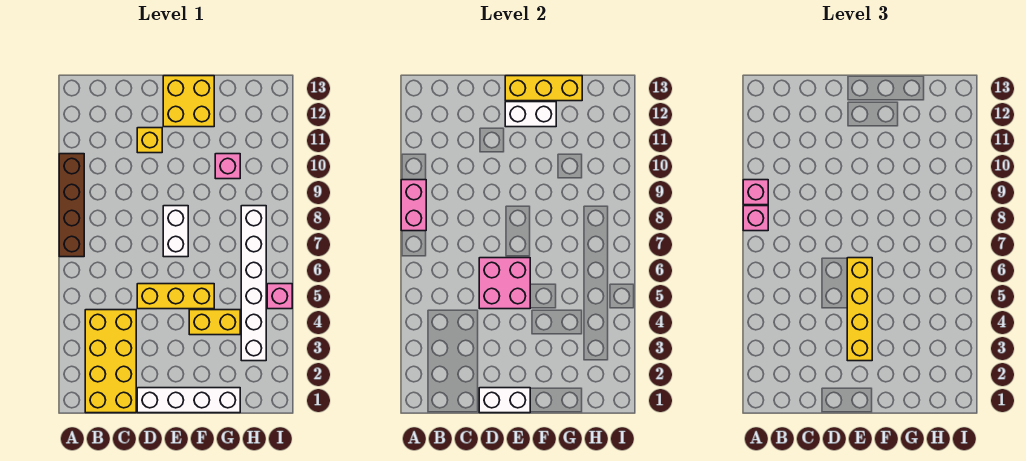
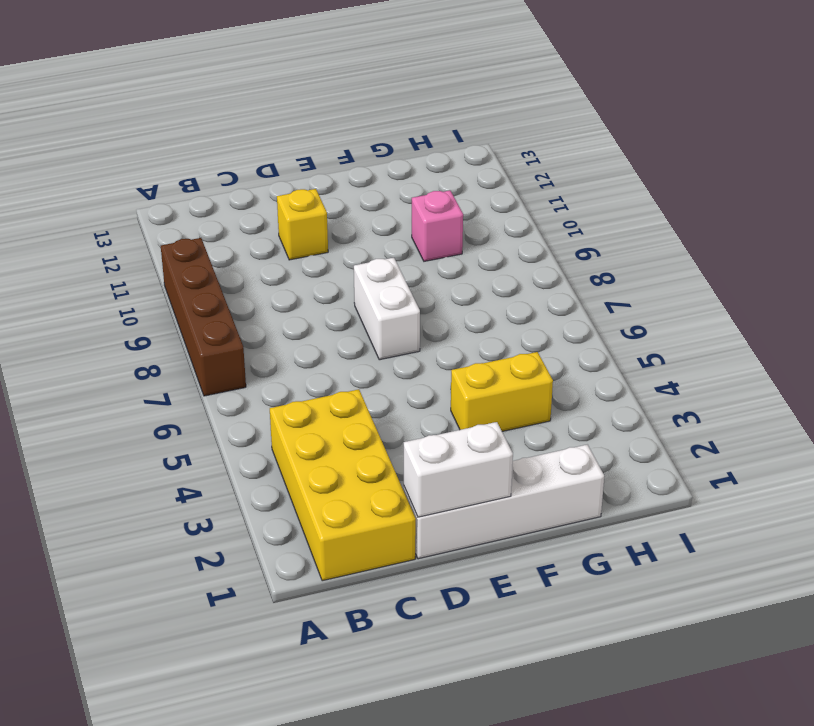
none -> yellow 1x3 brick [137,284,214,309]
none -> yellow 2x2 brick [163,76,214,127]
none -> white 1x6 brick [241,206,266,361]

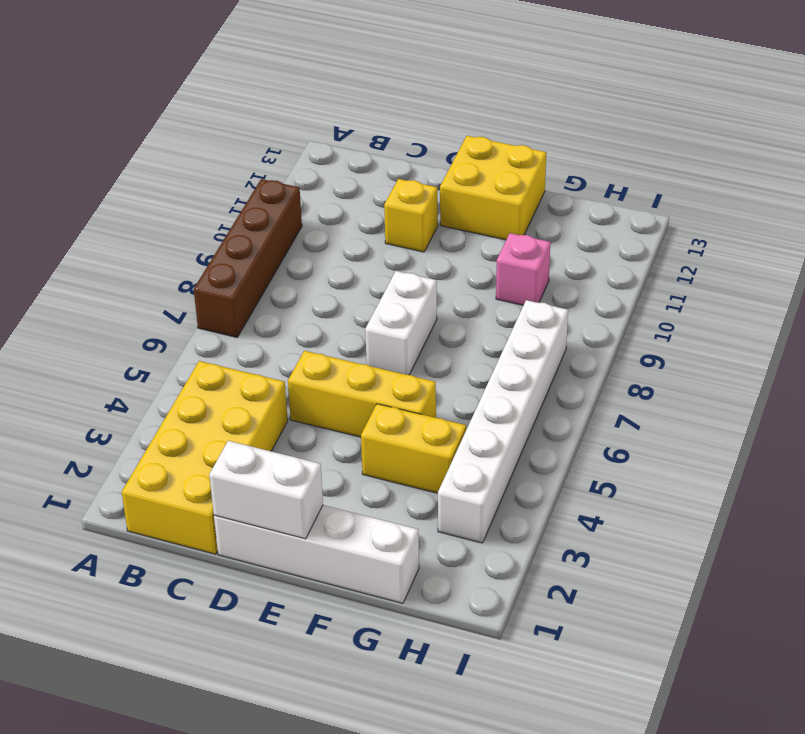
none -> pink 1x1 brick [267,284,292,309]
none -> pink 1x2 brick [401,180,426,231]
none -> pink 2x2 brick [479,258,530,309]

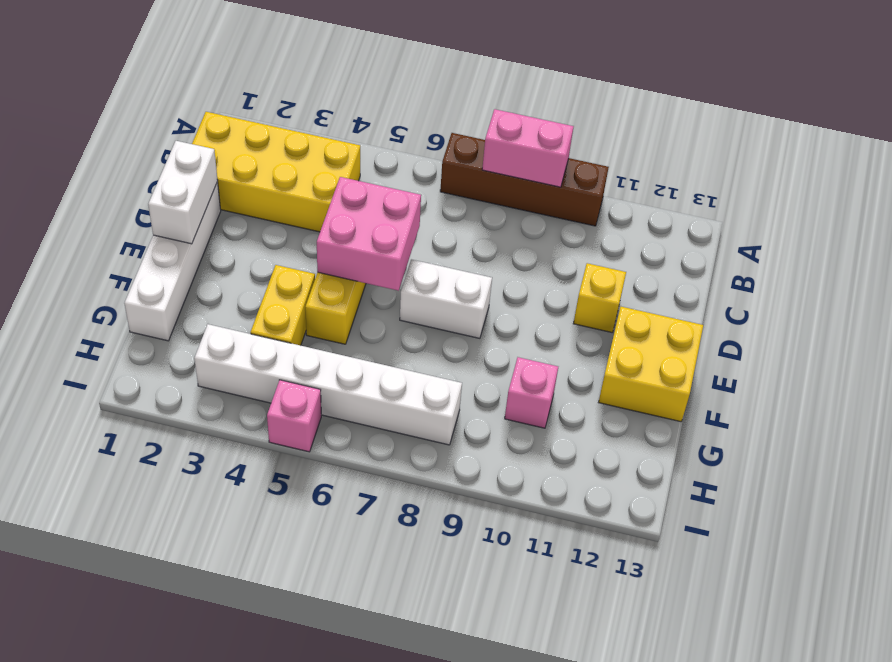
none -> white 1x2 brick [505,102,556,127]
none -> yellow 1x3 brick [505,76,582,101]
none -> pink 1x1 brick [743,206,768,231]

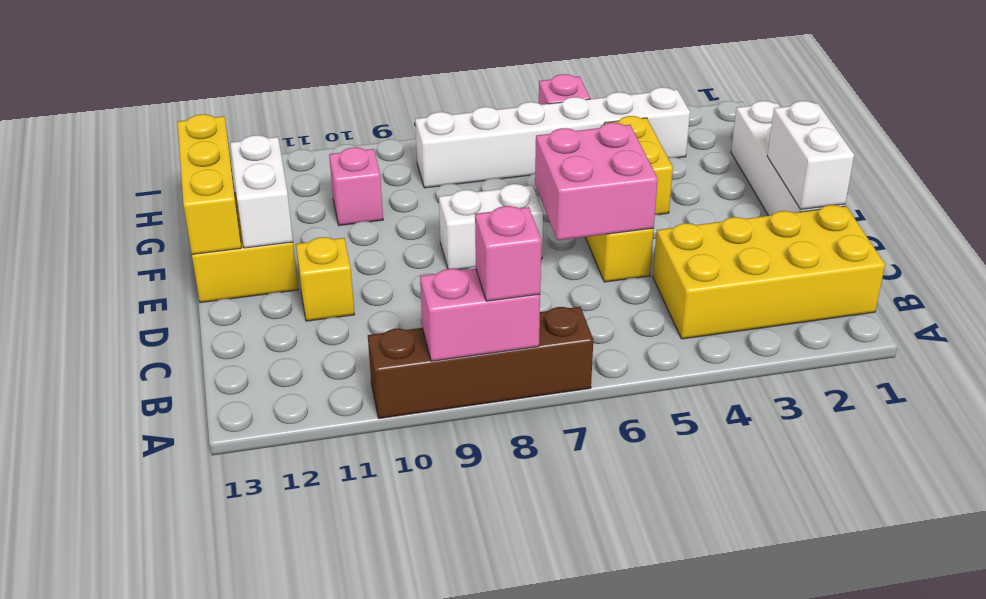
none -> pink 1x1 brick [743,180,768,205]
none -> yellow 1x4 brick [847,258,872,361]

